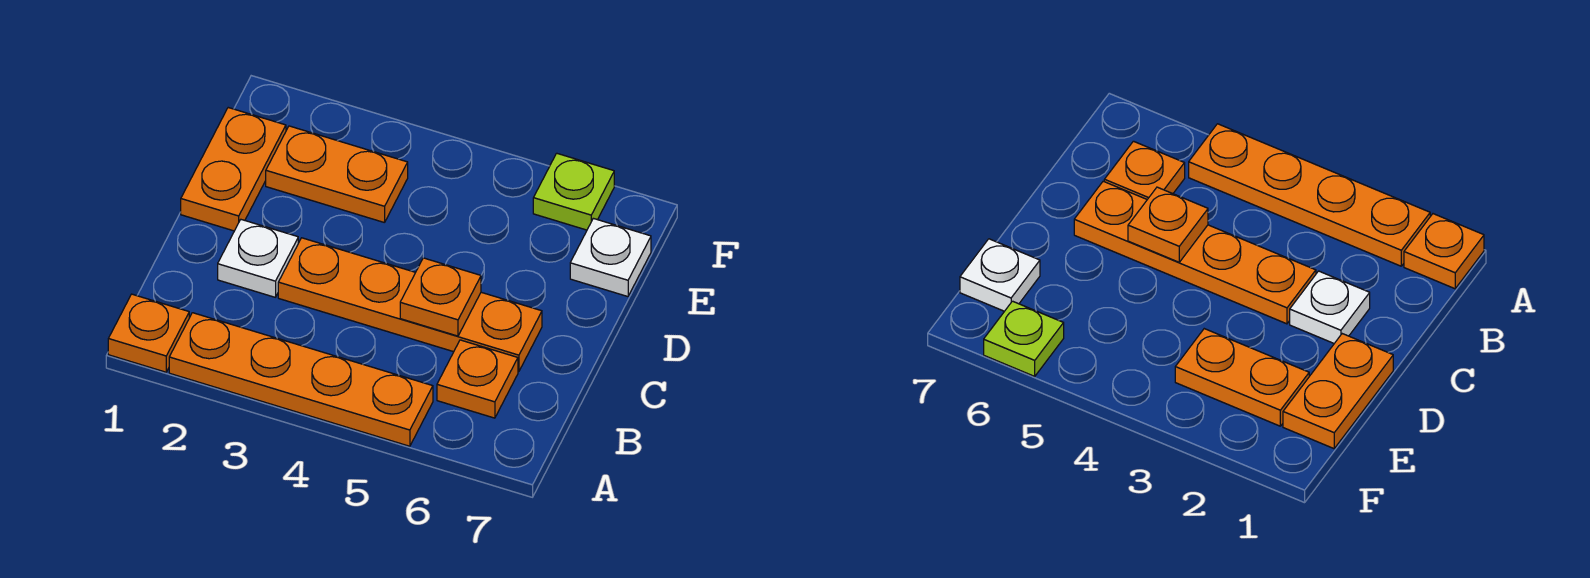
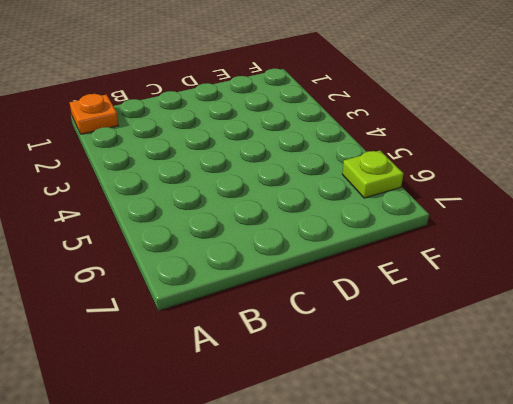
none -> orange 1x4 plate [169,313,433,446]
none -> orange 1x1 plate [437,340,518,418]

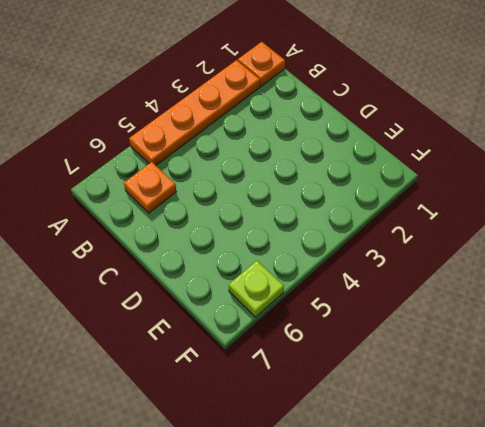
none -> white 1x1 plate [218,220,298,297]
none -> orange 1x4 plate [278,238,542,371]

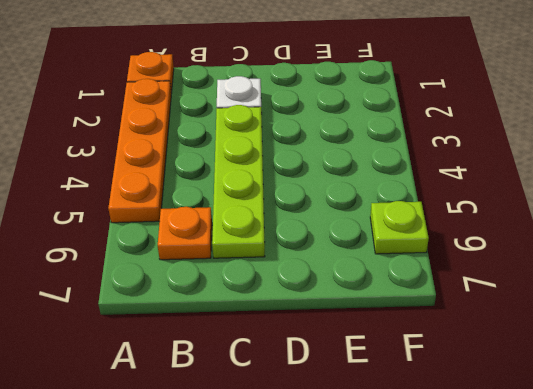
lime 1x4 plate [212,105,265,258] -> orange 1x4 plate [278,238,542,371]
none -> orange 1x2 plate [181,108,286,231]
none -> orange 1x2 plate [266,126,408,223]

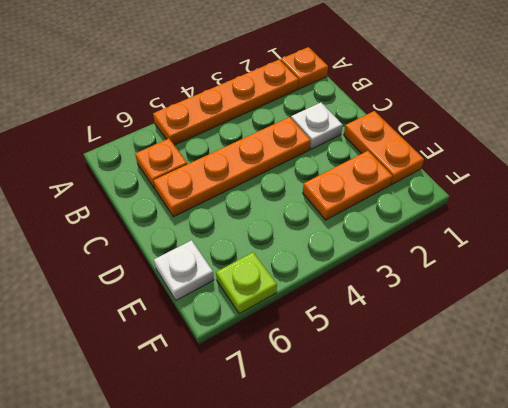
none -> orange 1x1 plate [400,258,481,336]

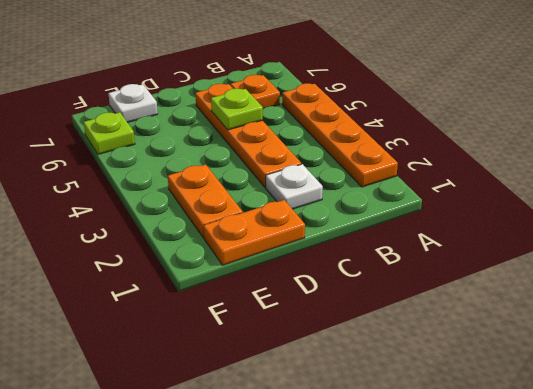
lime 1x1 plate [211,89,263,130] -> orange 1x1 plate [400,258,481,336]
none -> orange 1x1 plate [108,294,189,372]

